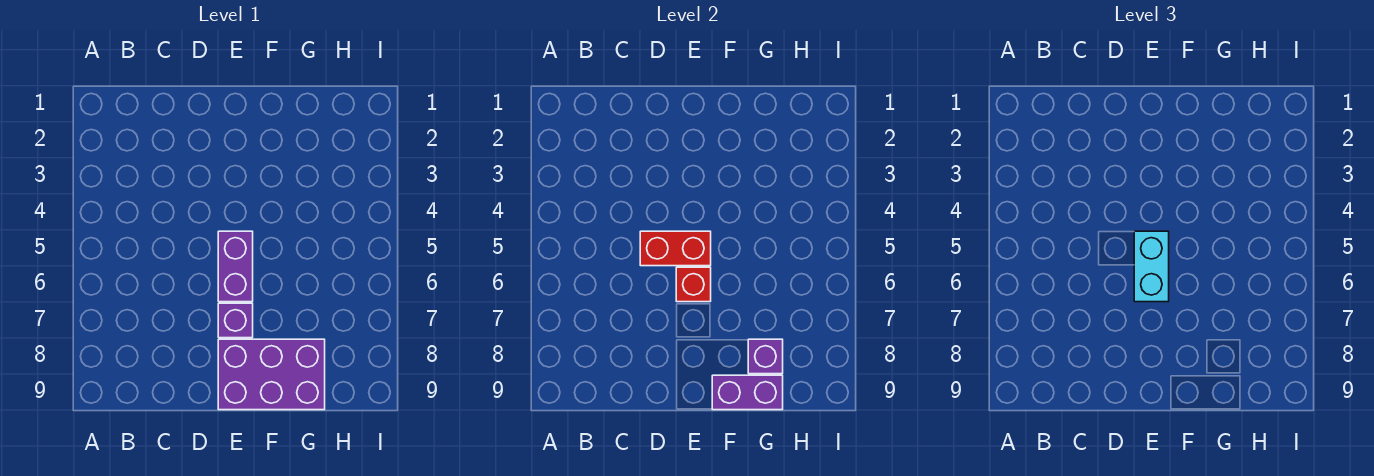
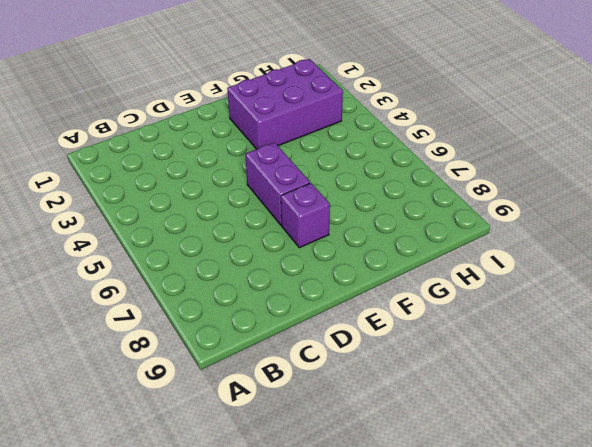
purple 2x3 brick [227,59,343,149] -> purple 2x3 brick moved to [218,339,325,410]
none -> red 1x2 brick [640,231,711,266]
none -> red 1x1 brick [676,267,711,302]

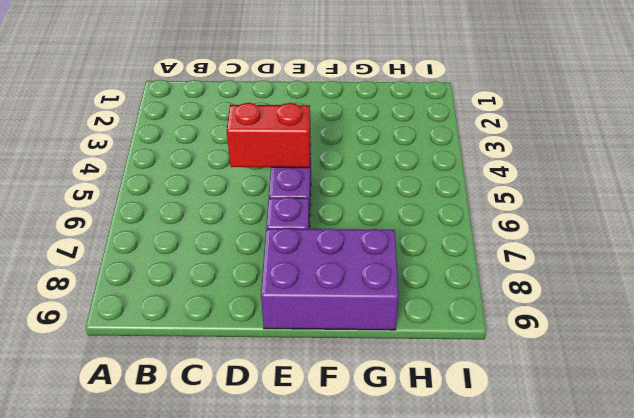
none -> red 1x1 brick [676,267,711,302]
none -> purple 1x2 brick [712,375,783,410]

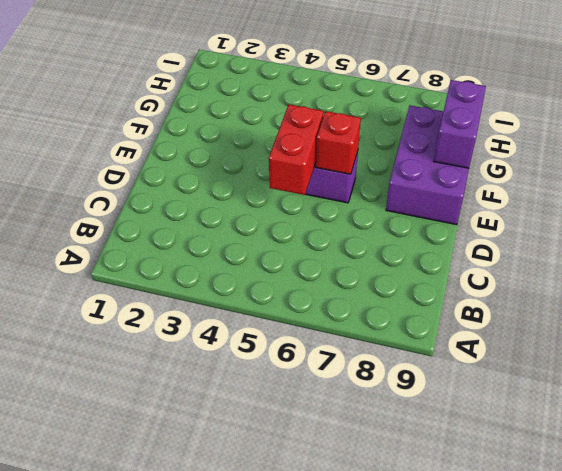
none -> purple 1x1 brick [218,303,253,338]
none -> purple 1x1 brick [748,339,783,374]

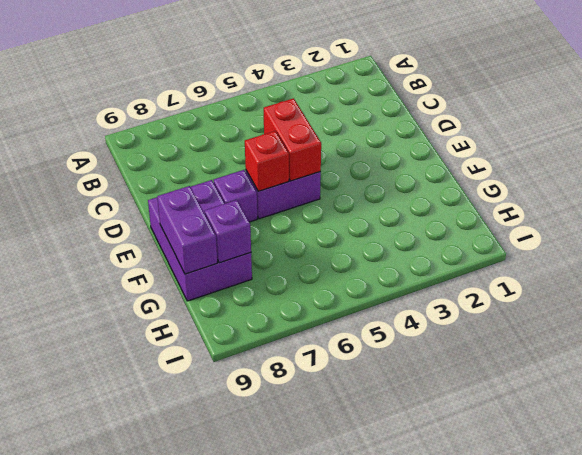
none -> cyan 1x2 brick [1134,231,1169,302]

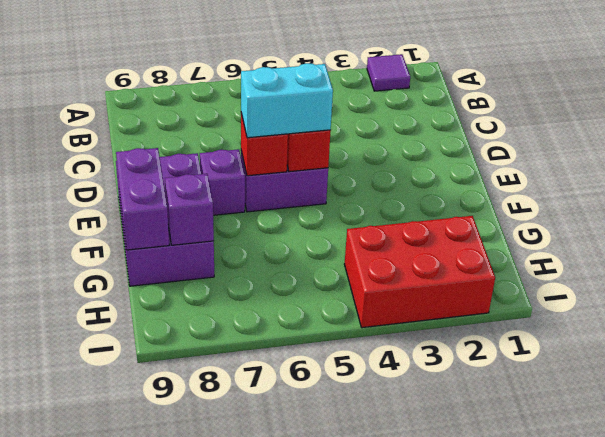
purple 1x1 tile [367,54,410,91] -> none
red 2x3 brick [344,216,495,328] -> none

